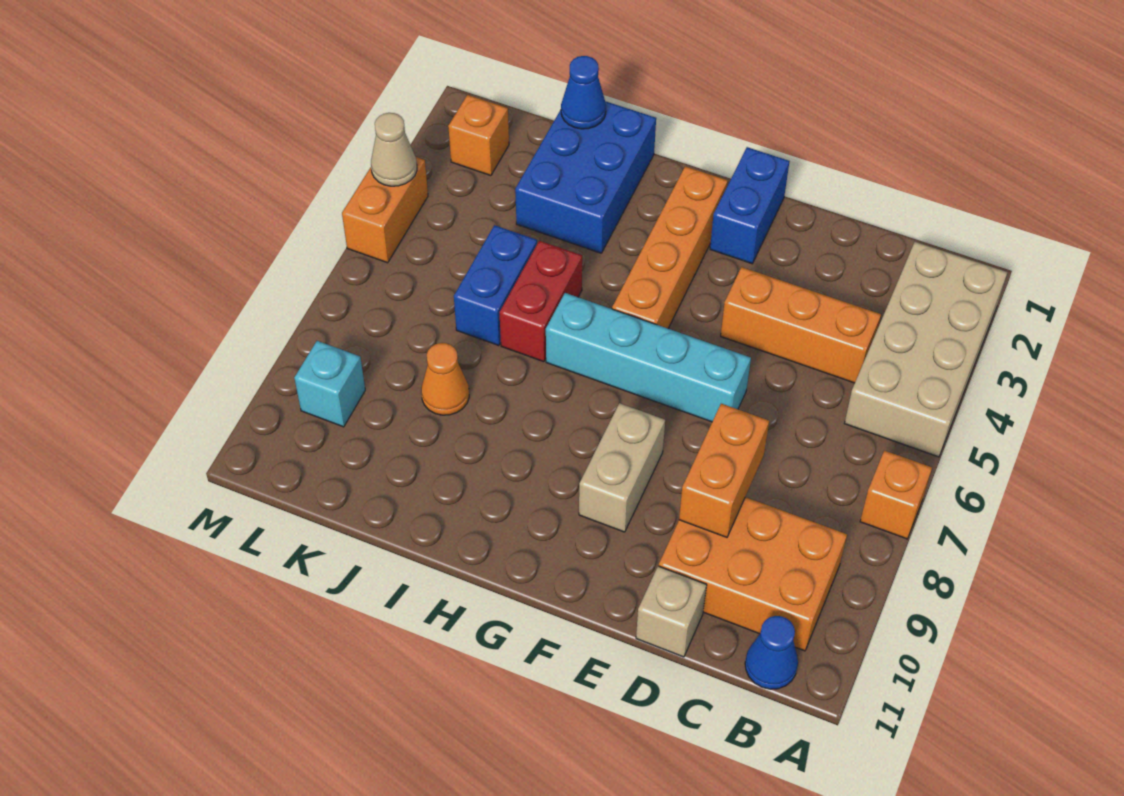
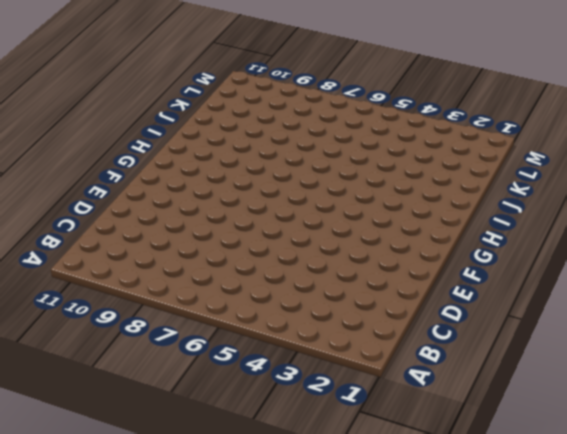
none -> tan 2x4 brick [844,242,1008,457]
none -> orange 1x1 brick [860,450,932,539]
none -> orange 2x3 brick [659,497,847,651]

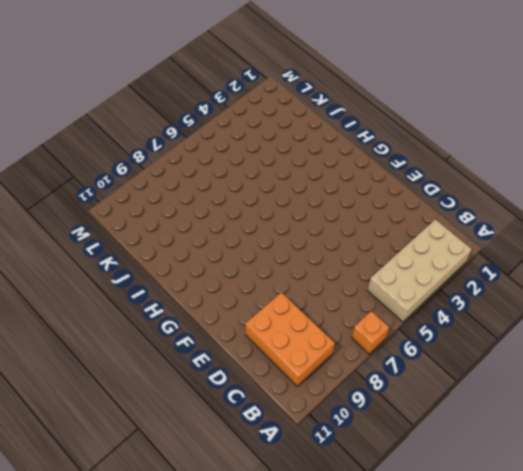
none -> blue 1x1 cone [745,616,798,689]
none -> orange 1x3 brick [721,267,881,383]
none -> tan 1x1 brick [636,566,706,657]

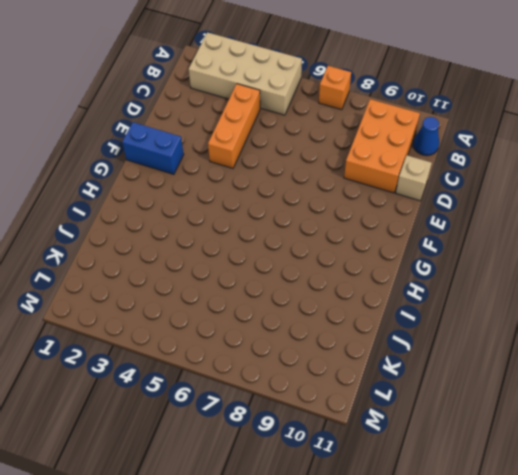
none -> cyan 1x4 brick [546,293,751,422]
none -> tan 1x2 brick [579,403,665,532]
none -> orange 1x4 brick [612,166,728,328]

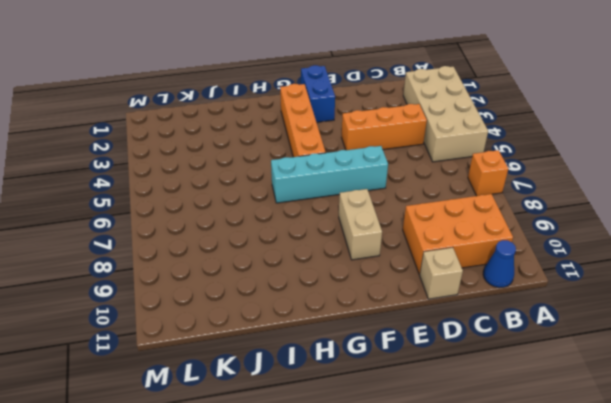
none -> blue 2x3 brick [515,101,656,253]
none -> red 1x2 brick [499,241,582,362]
none -> blue 1x2 brick [454,225,537,346]

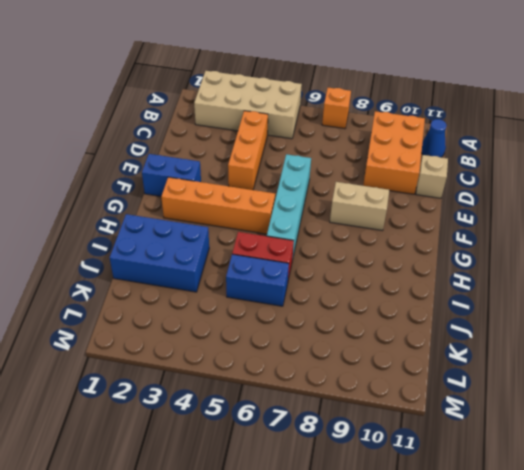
none -> orange 1x1 cone [421,343,469,415]
none -> orange 1x1 brick [448,95,509,176]
none -> cyan 1x1 brick [294,341,365,427]

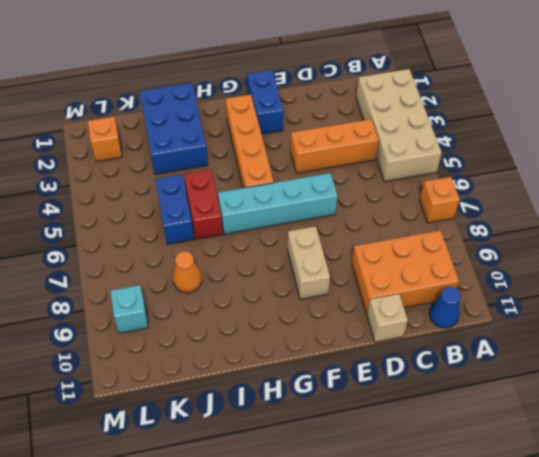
none -> orange 1x2 brick [342,157,428,263]
none -> orange 1x2 brick [679,404,769,537]
none -> blue 1x1 cone [561,56,606,129]

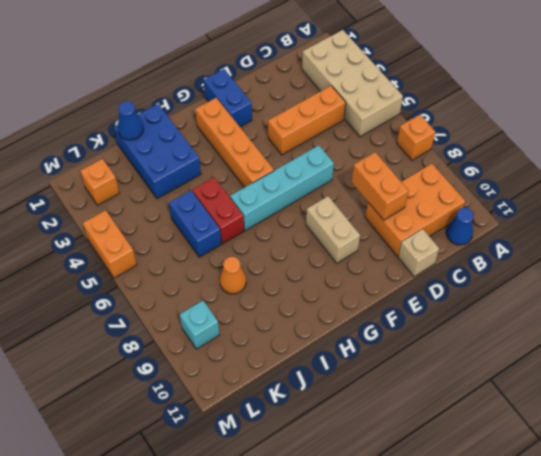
none -> tan 1x1 cone [371,113,417,186]

